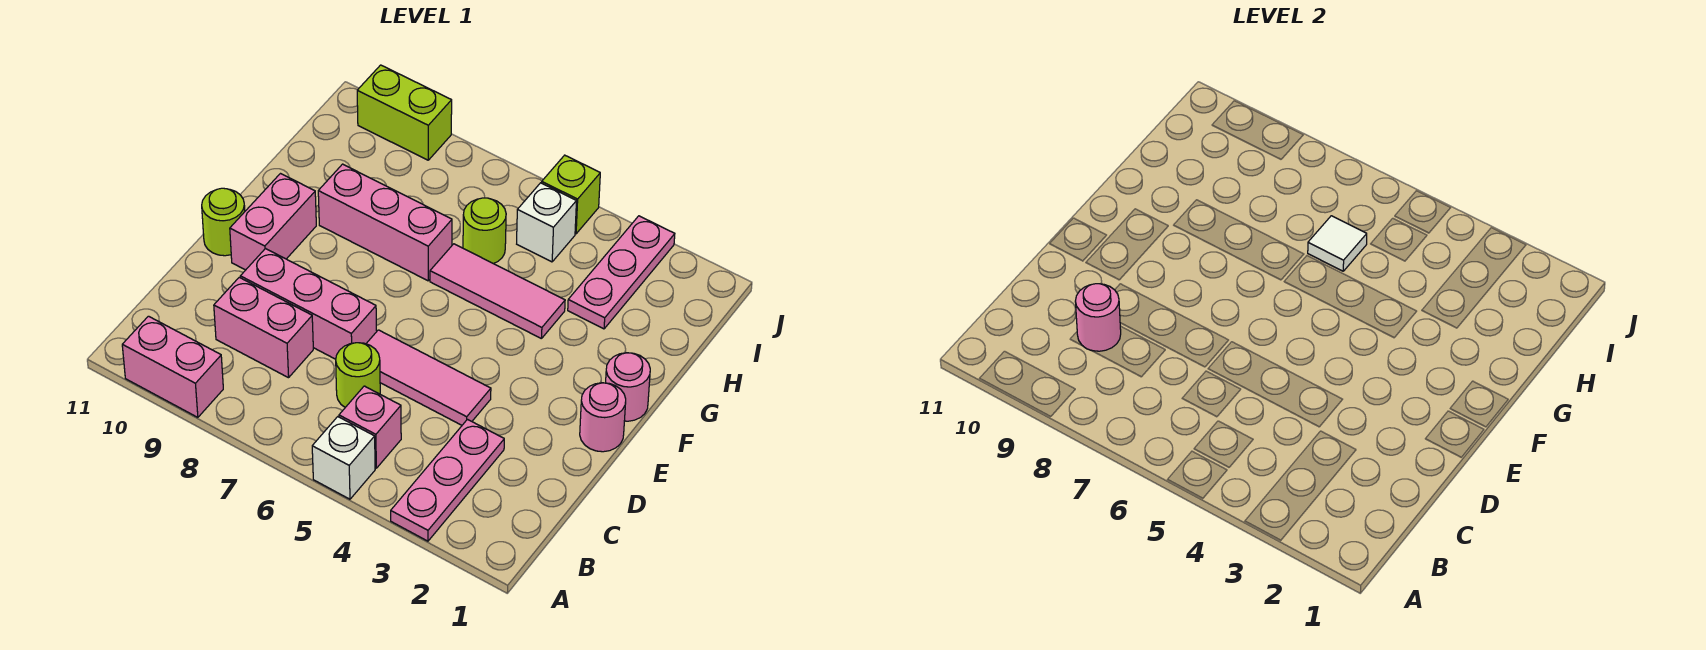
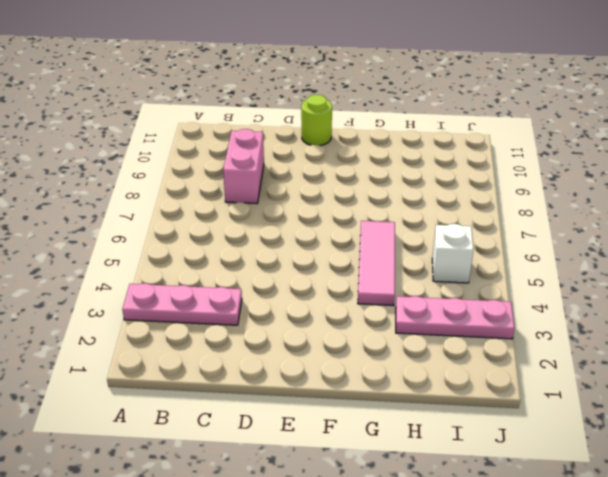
none -> white 1x1 brick [312,417,375,499]
none -> pink 1x2 brick [122,316,223,417]
none -> pink 1x1 brick [339,386,401,468]

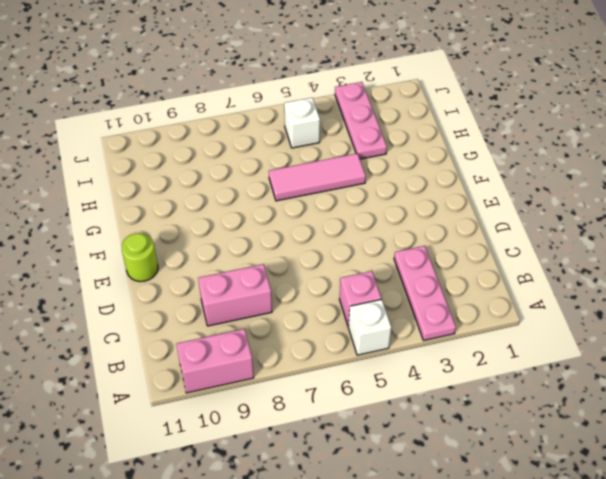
none -> lime 1x1 round brick [336,343,380,407]
none -> pink 1x3 tile [366,330,491,425]
none -> pink 1x3 brick [240,249,377,359]

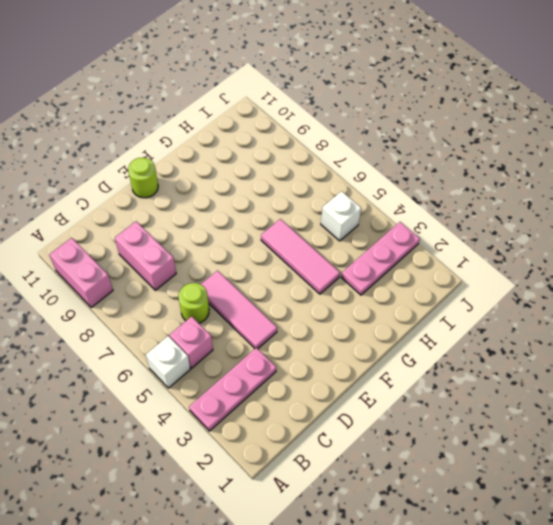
none -> pink 1x3 brick [240,249,377,359]
none -> pink 1x1 round brick [580,383,626,452]
none -> pink 1x2 brick [230,174,316,270]

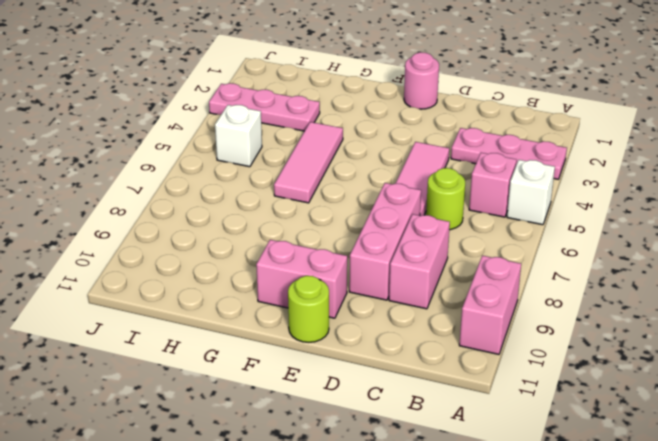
none -> pink 1x1 round brick [606,353,650,421]
none -> pink 1x3 brick [318,164,452,281]
none -> lime 1x1 round brick [463,198,506,264]

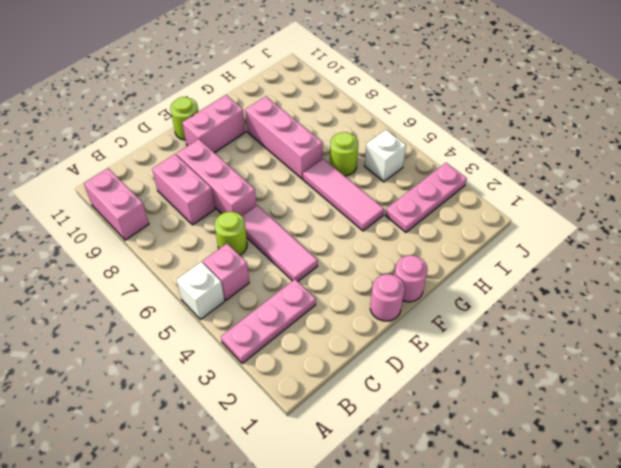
none -> lime 1x1 brick [542,155,600,234]
none -> lime 1x2 brick [357,65,452,160]
none -> pink 1x1 round brick [1075,284,1121,351]

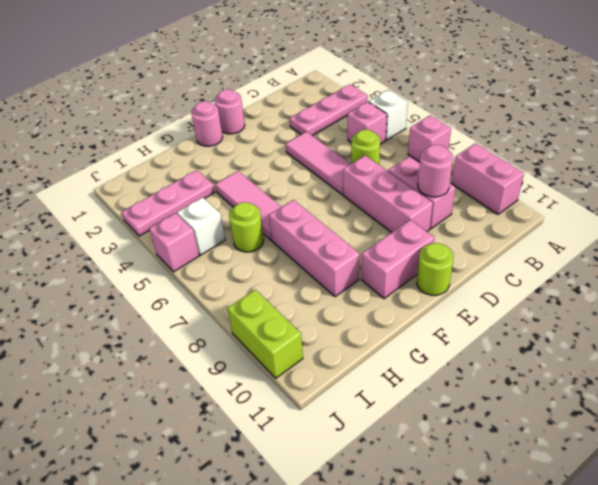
pink 1x1 brick [408,115,451,162] -> none
pink 1x1 brick [149,213,199,272] -> lime 1x1 brick [542,155,600,234]
none -> white 1x1 tile [1308,216,1367,271]

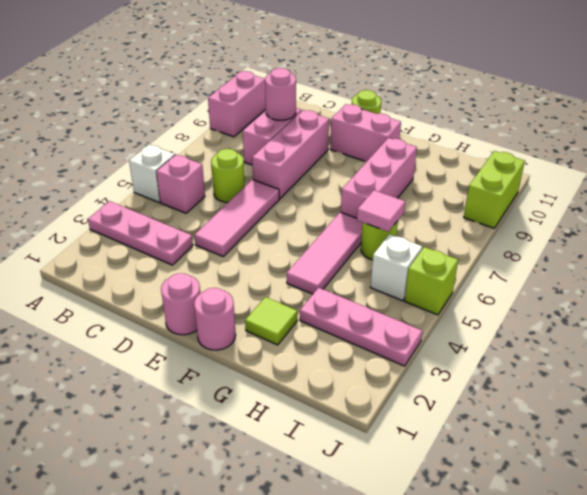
lime 1x1 tile [245,297,297,345] -> none
pink 1x1 tile [357,190,405,232] -> white 1x1 tile [1308,216,1367,271]

